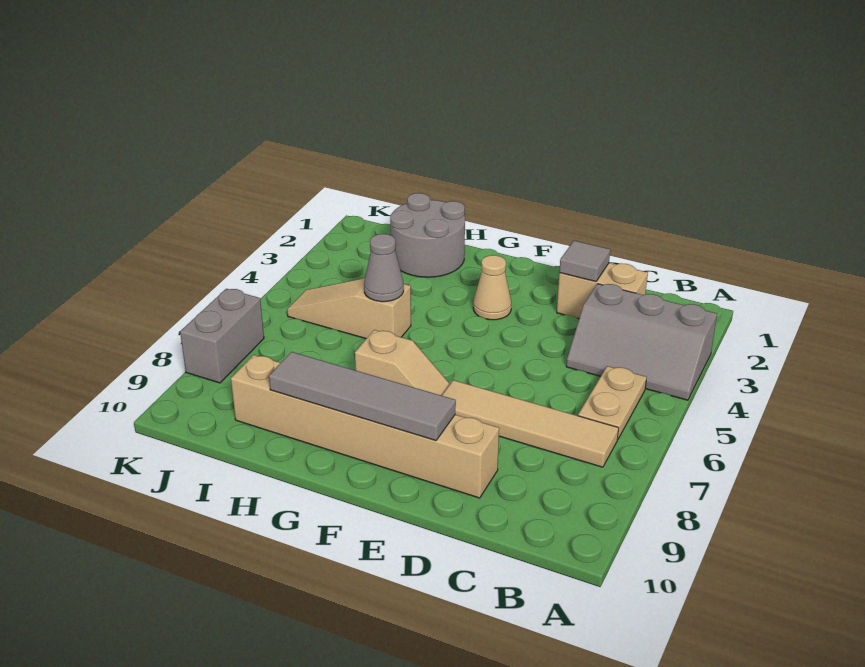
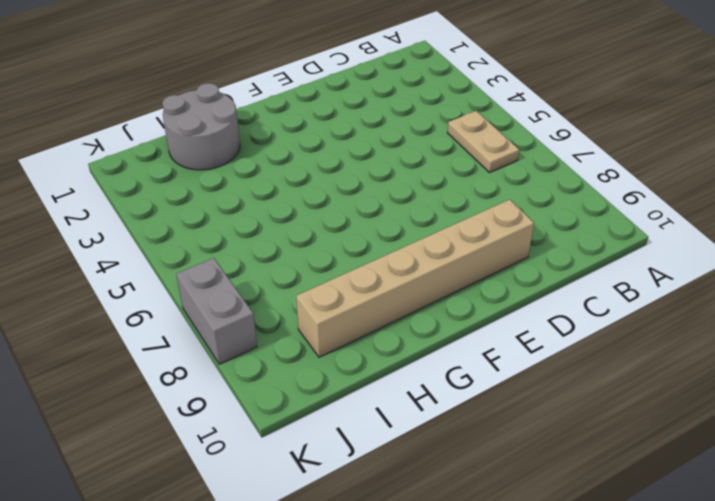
none -> grey 2x3 slope [566,284,717,400]
none -> tan 1x4 tile [442,380,619,467]
none -> tan 1x2 brick [557,263,648,319]

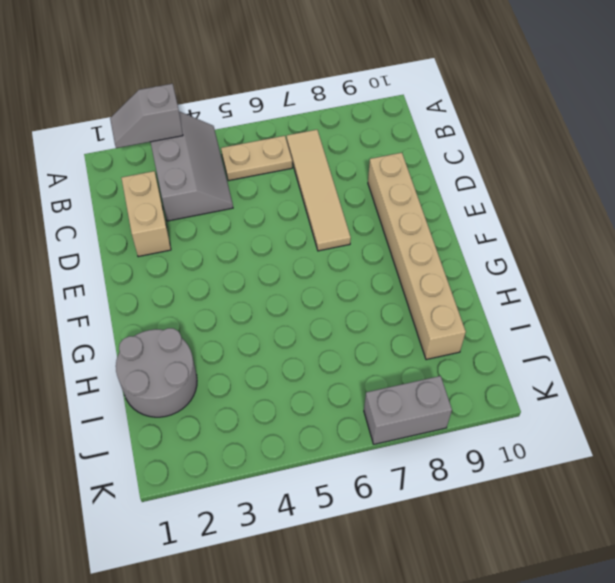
grey 1x2 slope [110,84,183,148] -> none
none -> tan 1x1 cone [473,255,511,320]
none -> tan 1x2 slope [355,330,450,396]
none -> tan 1x3 slope [287,278,411,339]

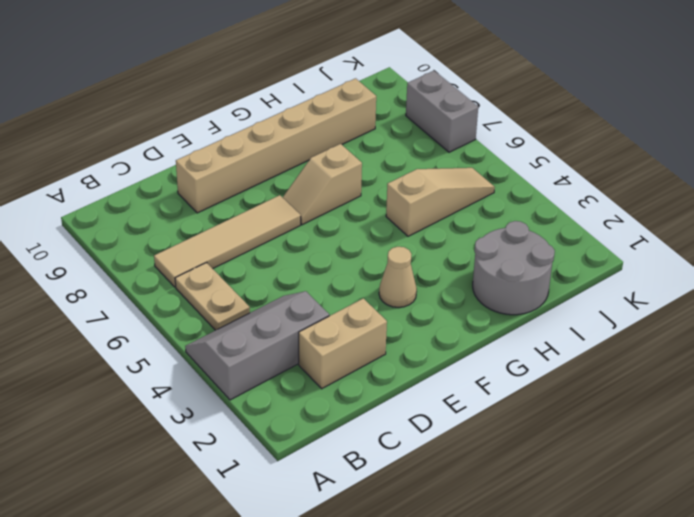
none -> grey 1x1 tile [559,241,610,282]
none -> grey 1x4 tile [269,352,456,441]
none -> grey 1x1 cone [364,234,404,302]

